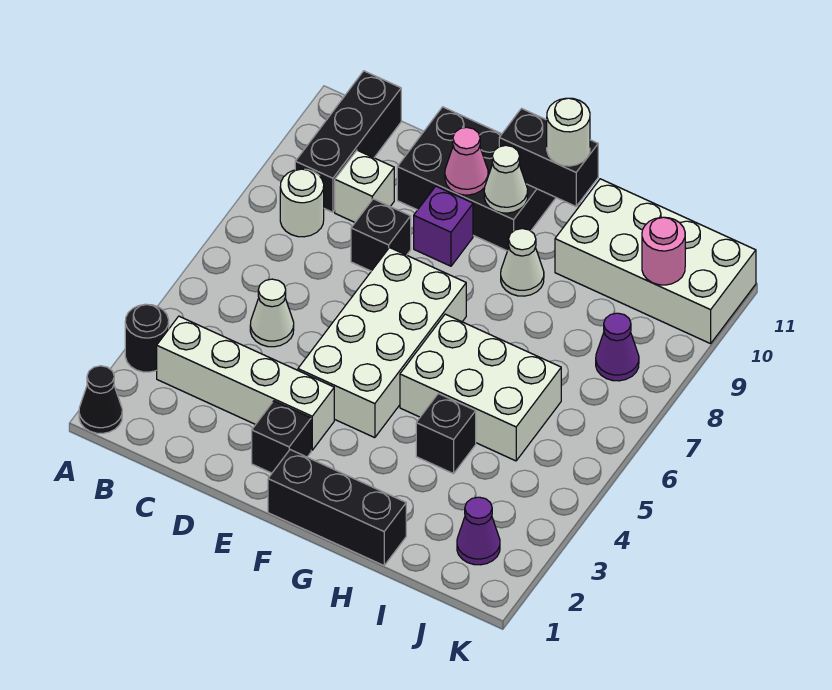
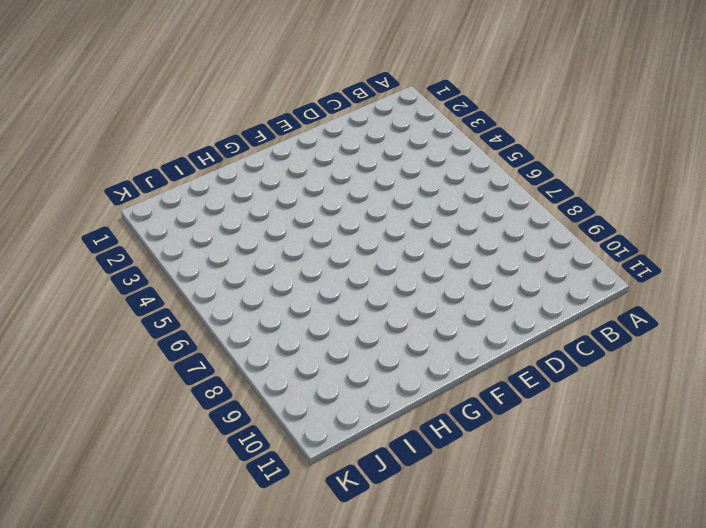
none -> black 1x1 cone [79,366,122,433]
none -> black 1x1 round brick [125,304,169,372]
none -> white 1x4 brick [157,316,334,450]

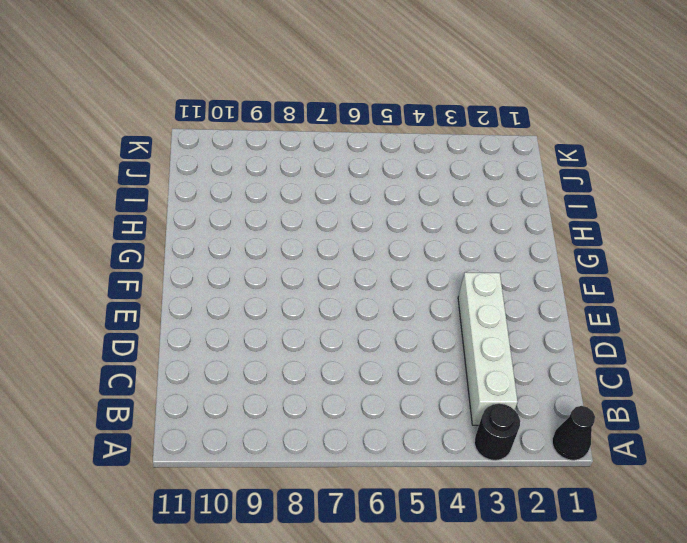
none -> white 1x1 round brick [280,169,324,237]
none -> black 1x3 brick [295,71,401,212]
none -> white 1x1 cone [250,279,294,347]

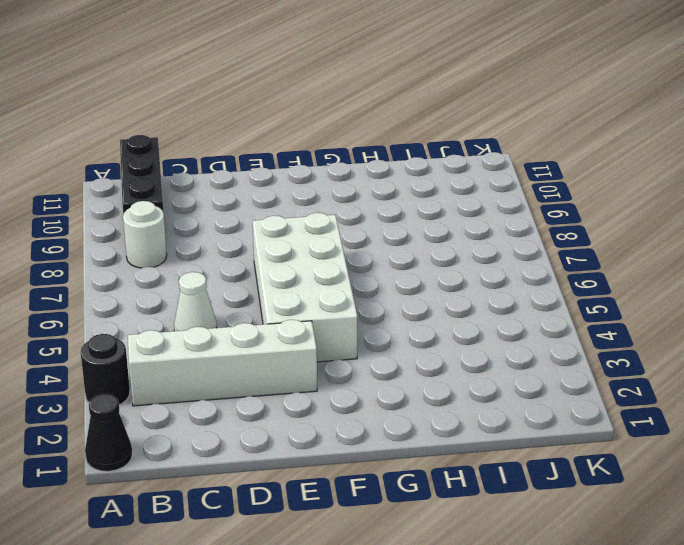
none -> white 1x1 brick [335,150,394,222]
none -> black 1x1 brick [351,199,411,271]
none -> black 2x3 brick [397,107,556,251]

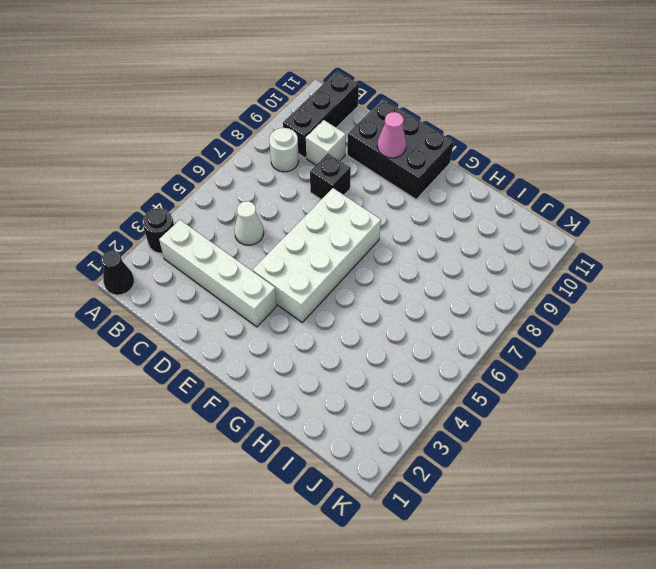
none -> black 1x1 brick [252,401,311,473]
none -> purple 1x1 brick [414,186,473,266]
none -> black 1x3 brick [268,450,406,565]

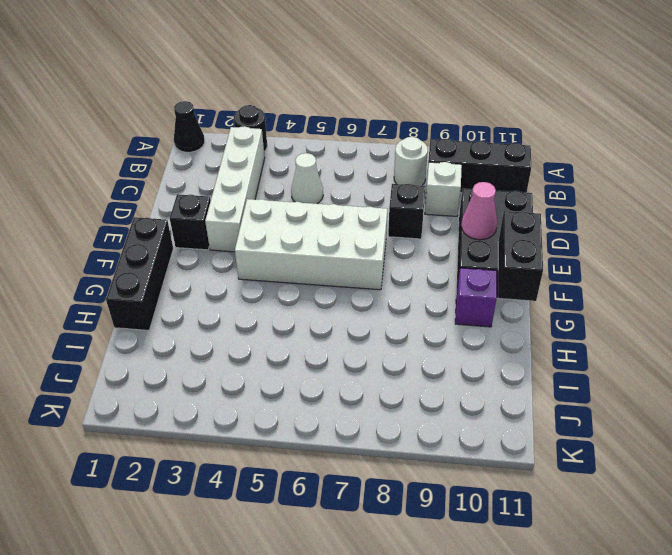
purple 1x1 brick [455,268,497,327] -> purple 1x1 brick moved to [414,186,473,266]
none -> white 2x3 brick [400,314,561,461]
none -> white 1x1 cone [501,229,544,296]
none -> black 1x1 brick [416,394,476,474]

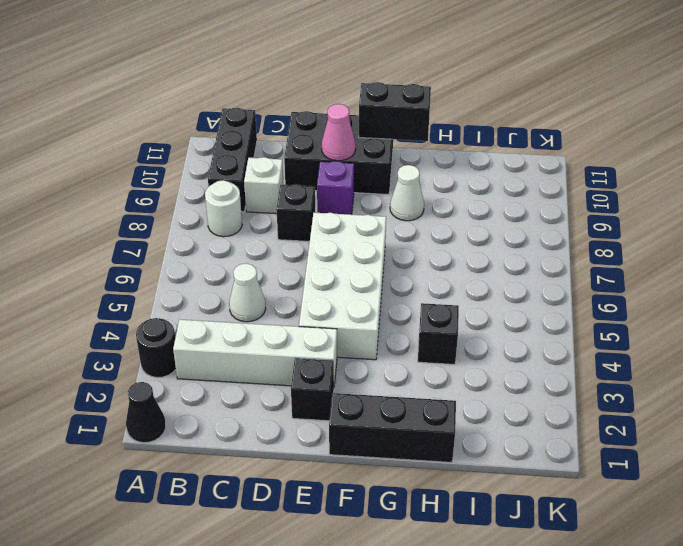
none -> white 2x3 brick [400,314,561,461]
none -> white 2x4 brick [555,179,756,344]
none -> purple 1x1 cone [457,497,500,565]

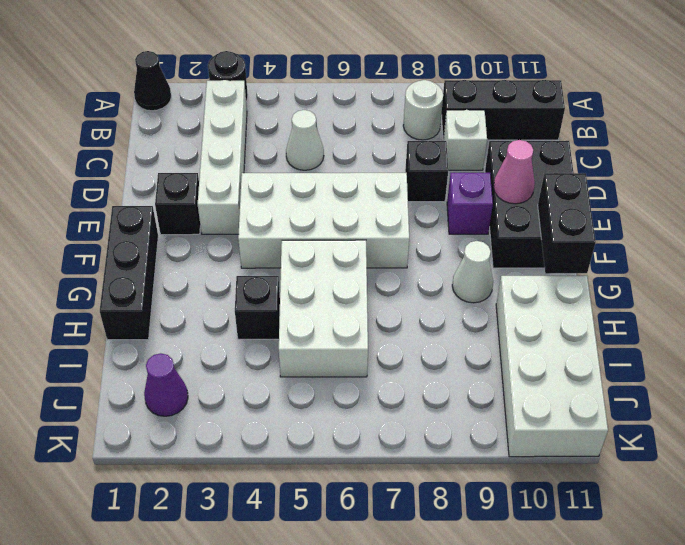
none -> purple 1x1 cone [596,313,639,381]
none -> white 1x1 cone [484,145,528,213]
none -> pink 1x1 round brick [642,217,685,285]

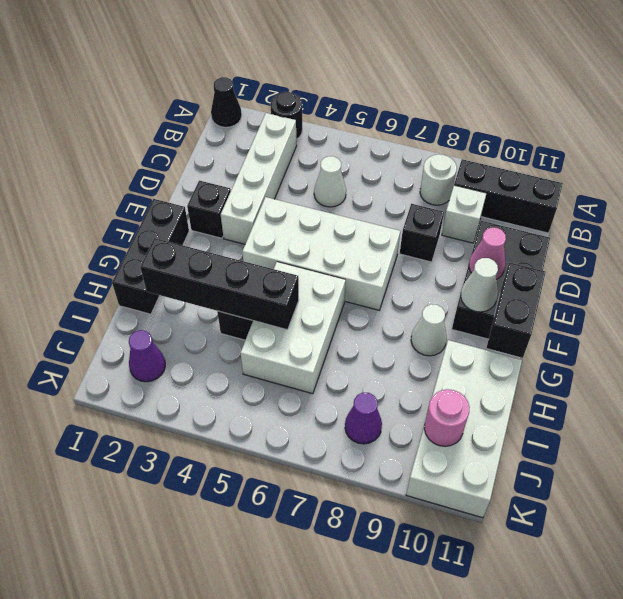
black 1x4 brick [140,238,299,330] -> none
none -> purple 1x1 brick [414,186,473,266]
none -> white 1x1 round brick [547,98,590,166]

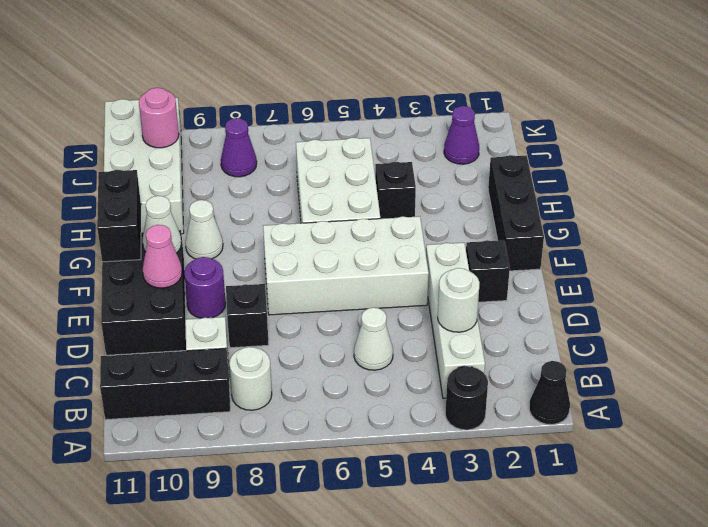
white 1x1 round brick [438,268,480,332] -> white 1x1 round brick moved to [547,98,590,166]
purple 1x1 round brick [184,257,226,318] -> purple 1x1 brick [414,186,473,266]

